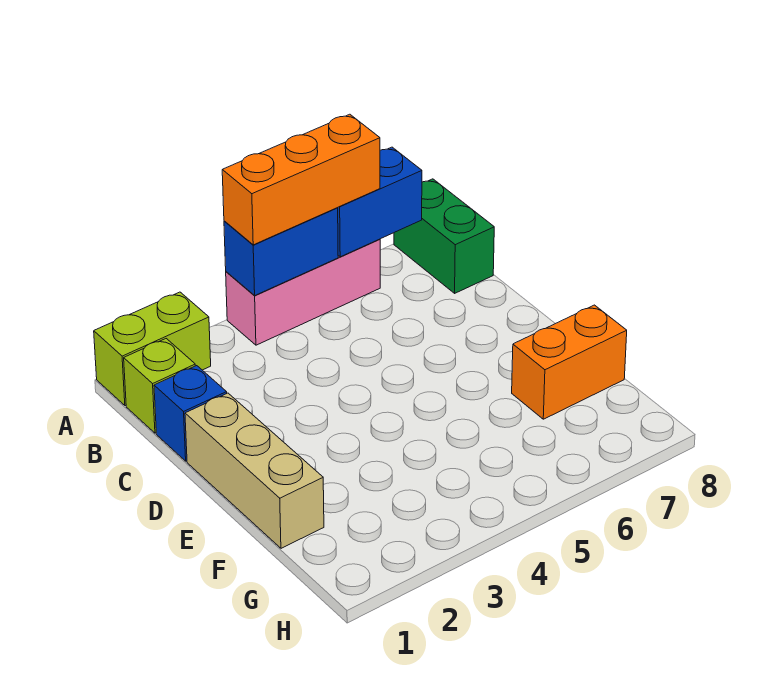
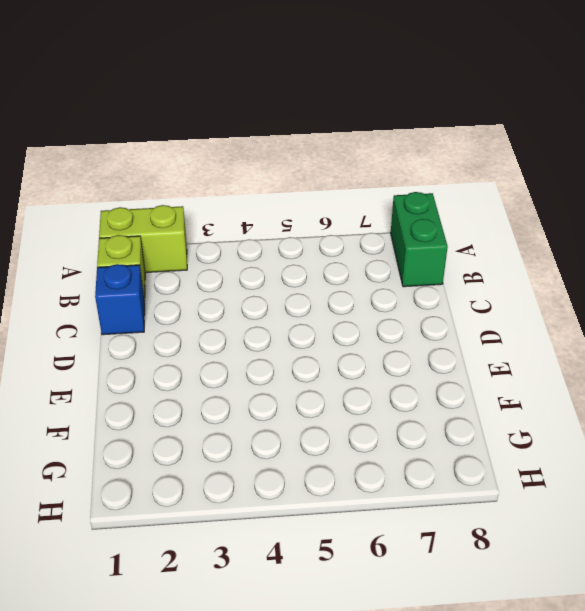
none -> pink 1x3 brick [226,239,380,345]
none -> tan 1x3 brick [185,393,324,548]

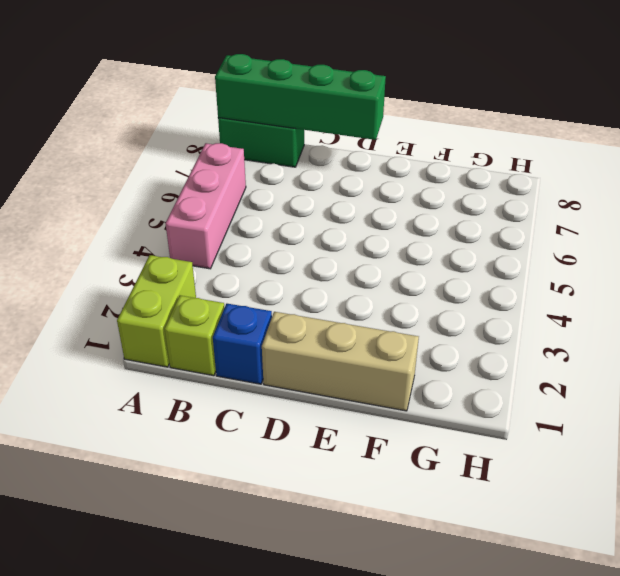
green 1x4 brick [215,54,386,140] -> none
none -> orange 1x2 brick [512,305,627,419]
none -> blue 1x2 brick [224,208,338,296]

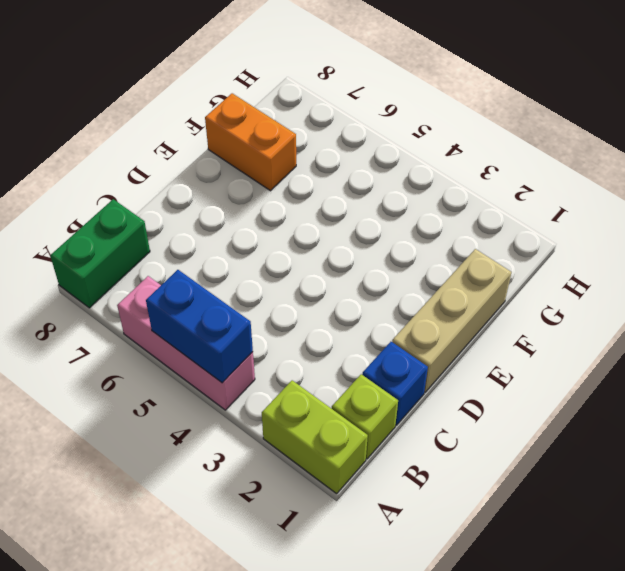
none -> blue 1x2 brick [338,147,422,257]
none -> orange 1x3 brick [222,114,380,245]

